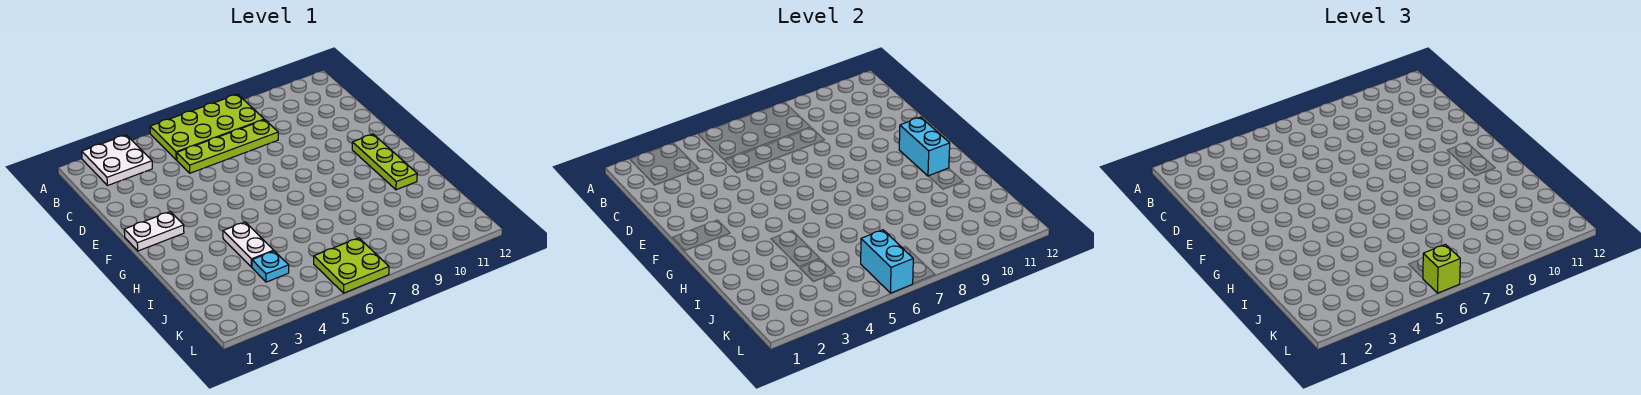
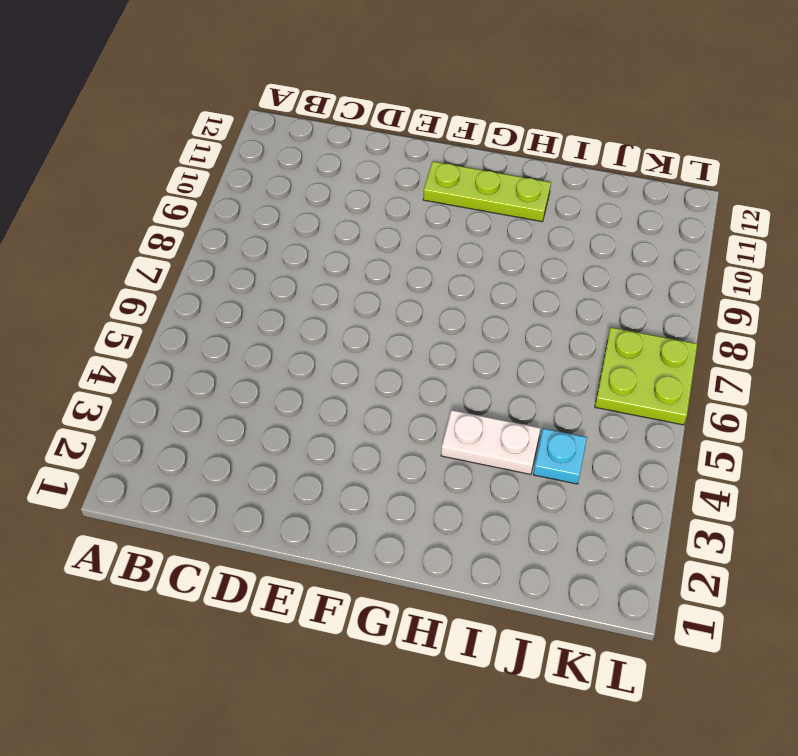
none -> white 2x2 plate [82,135,152,186]
none -> lime 2x4 plate [150,94,264,160]

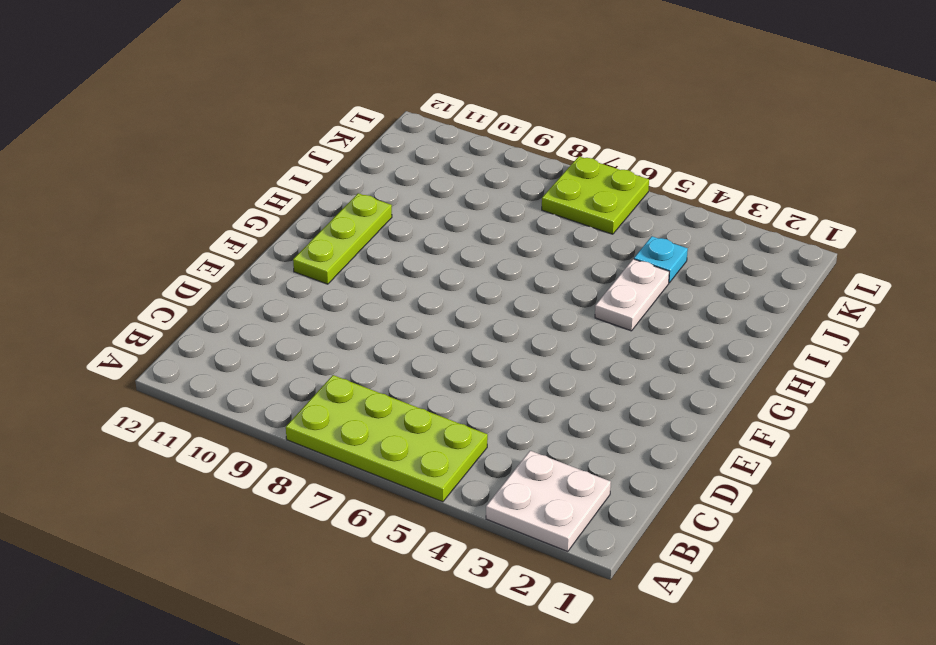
none -> lime 1x4 plate [177,120,278,173]
none -> white 1x2 plate [124,212,184,251]

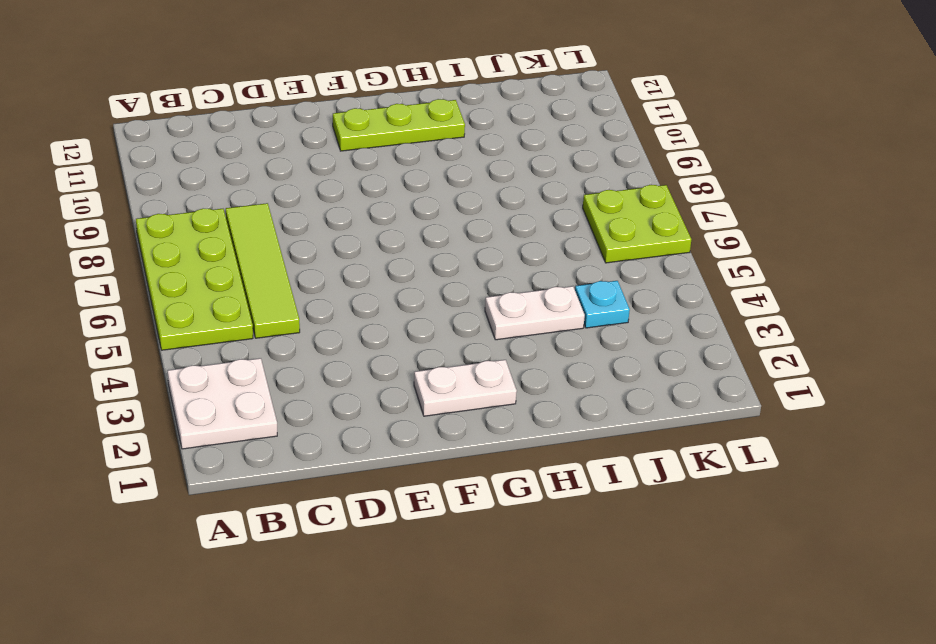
lime 1x4 tile [226,203,300,338] -> lime 1x4 plate [177,120,278,173]
white 1x2 plate [414,360,517,416] -> white 1x2 plate turned to [124,212,184,251]
none -> cyan 1x2 brick [899,117,950,176]
none -> cyan 1x2 brick [861,230,913,293]

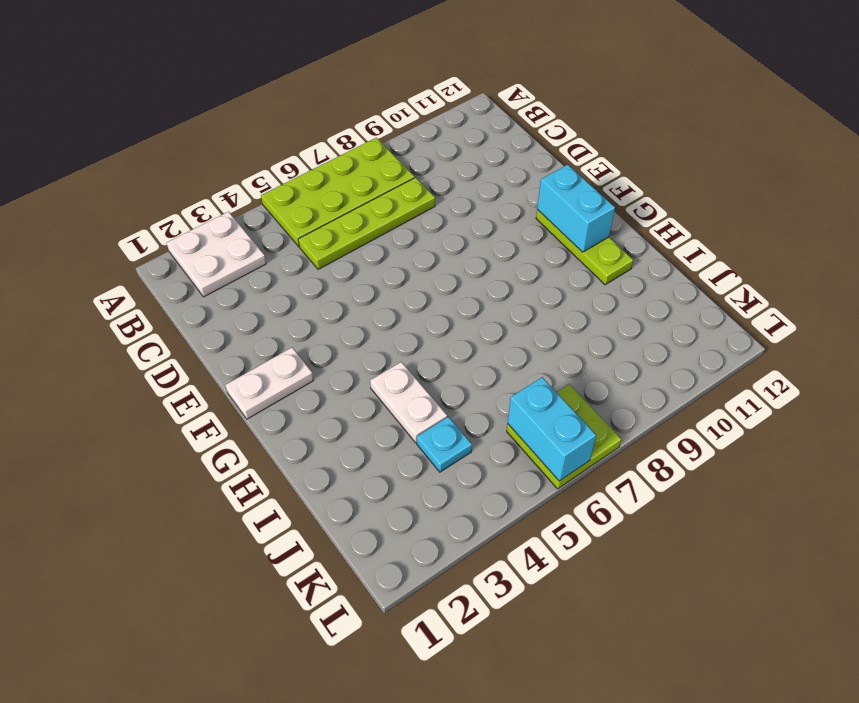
none -> lime 1x1 brick [1423,244,1460,293]

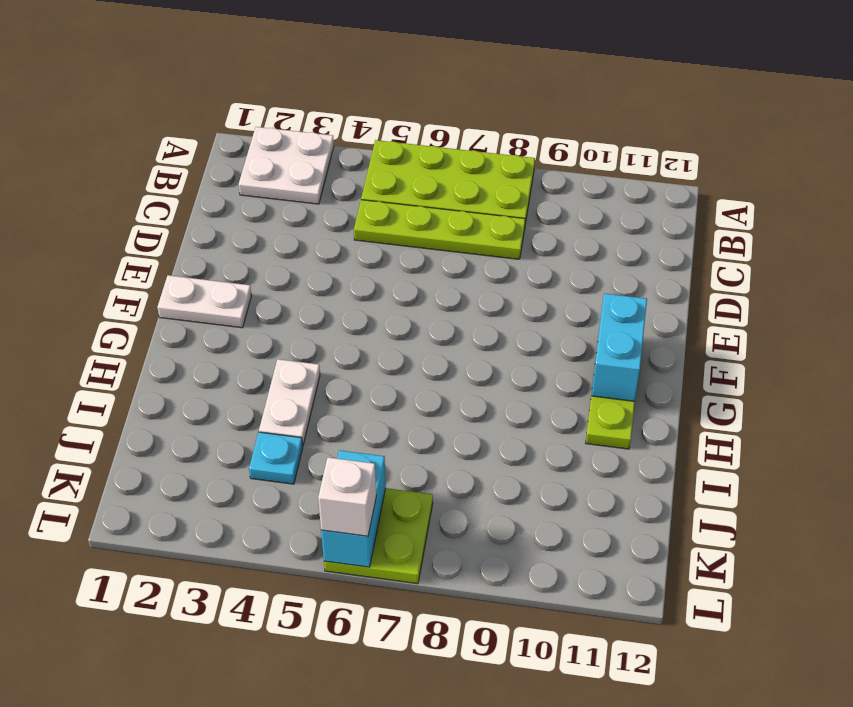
white 1x1 brick [318,457,376,536] -> lime 1x1 brick [1423,244,1460,293]

